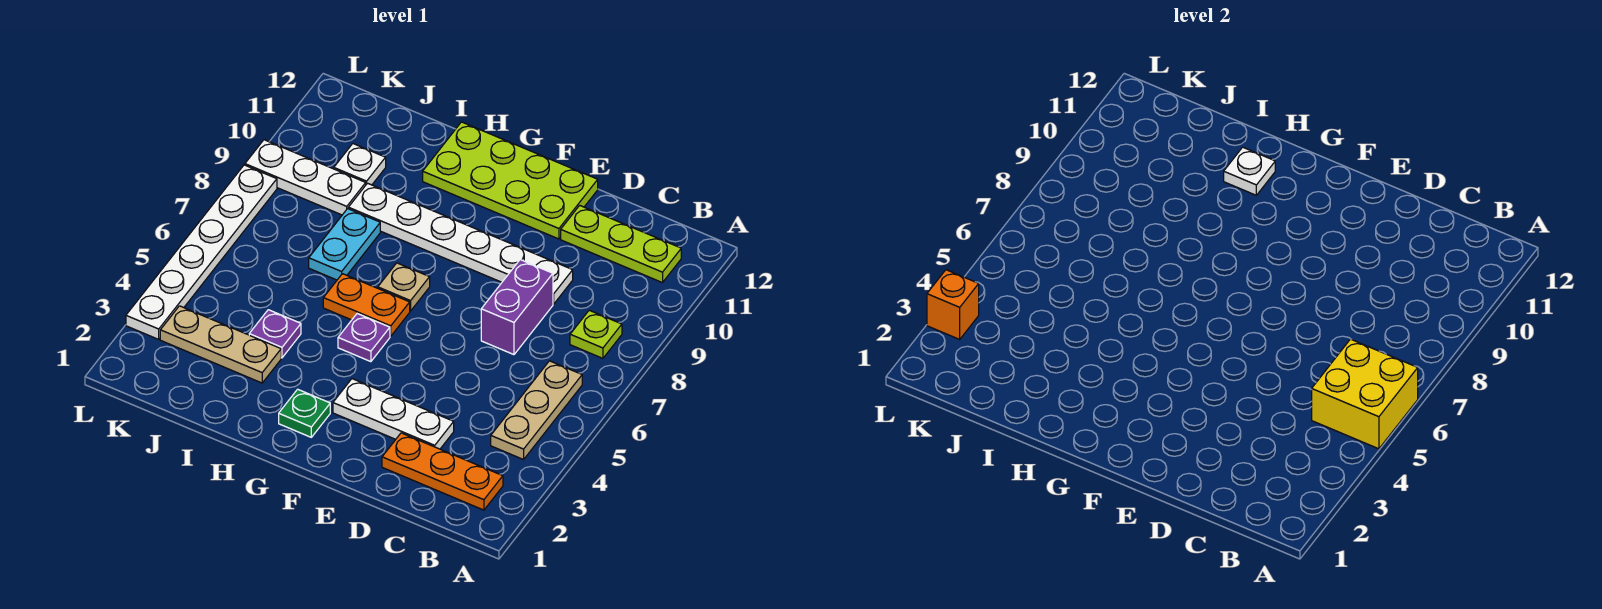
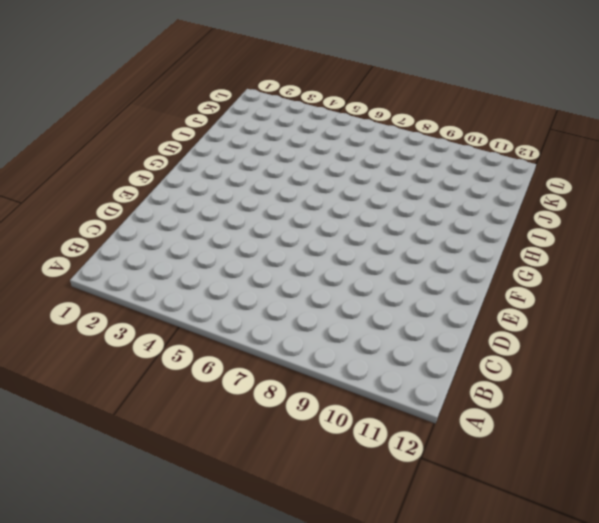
none -> orange 1x3 plate [382,433,503,510]
none -> tan 1x3 plate [491,361,582,460]
none -> lime 1x1 plate [570,310,622,358]

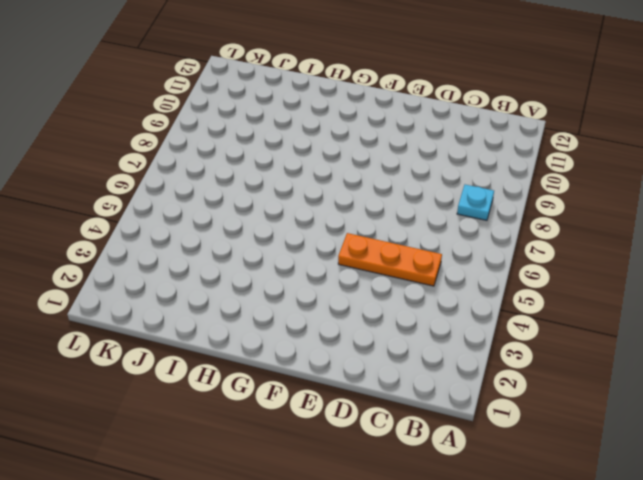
cyan 1x1 plate [457,185,494,220] -> lime 1x1 plate [570,310,622,358]
orange 1x3 plate [338,233,442,286] -> orange 1x3 plate moved to [382,433,503,510]
none -> tan 1x3 plate [491,361,582,460]
none -> lime 1x3 plate [561,205,681,283]
none -> white 1x3 plate [333,379,454,449]

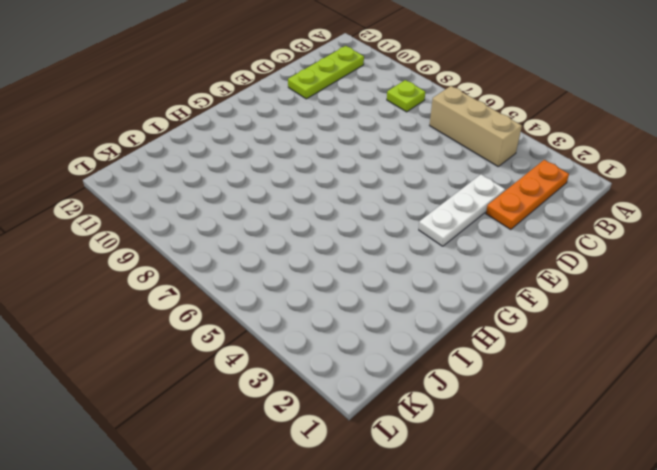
tan 1x3 brick [430,86,522,166] -> tan 1x3 plate [491,361,582,460]
none -> purple 1x2 brick [481,260,553,355]
none -> white 1x6 plate [348,183,573,304]
none -> lime 2x4 plate [423,122,598,239]

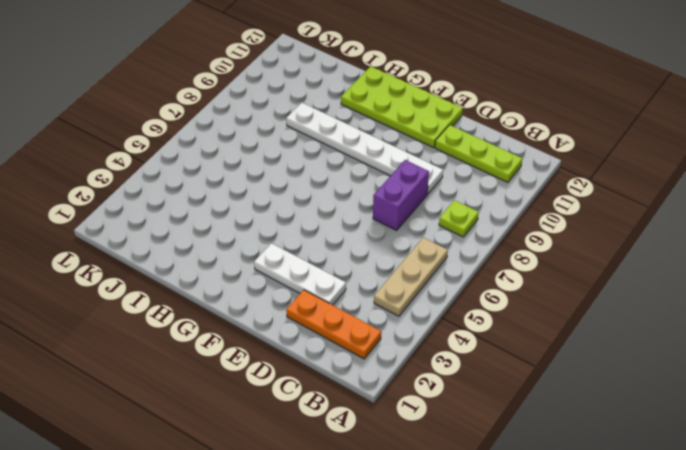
none -> green 1x1 plate [279,389,330,437]
none -> purple 1x1 plate [338,314,390,362]
none -> orange 1x2 plate [323,274,410,336]

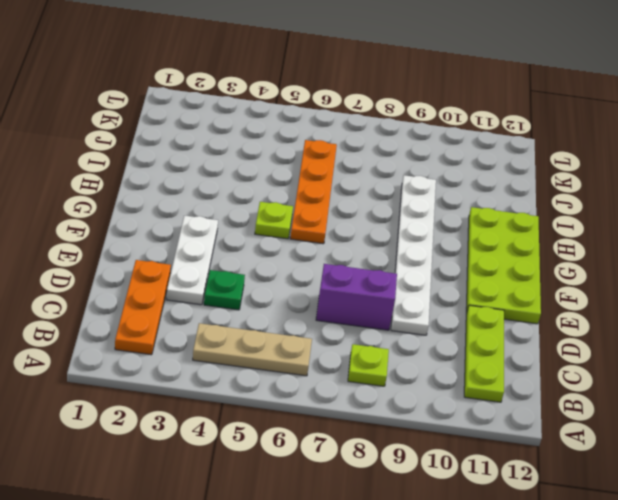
green 1x1 plate [204,270,245,310] -> green 1x1 plate moved to [279,389,330,437]
lime 1x1 plate [255,202,293,239] -> purple 1x1 plate [338,314,390,362]
orange 1x4 plate [290,140,337,244] -> orange 1x2 plate [323,274,410,336]
none -> tan 1x1 plate [378,263,430,311]
none -> tan 1x3 plate [160,306,281,383]
none -> purple 1x1 plate [249,310,301,358]

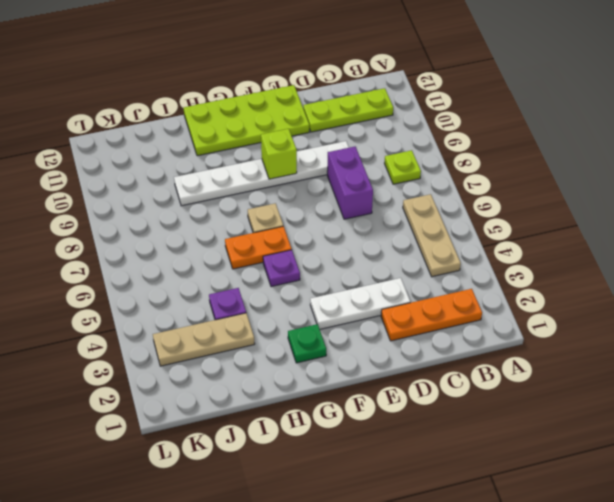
lime 1x1 brick [261,129,297,179] -> none
none -> cyan 1x2 plate [309,209,380,280]
none -> white 1x3 plate [245,140,366,215]
none -> white 1x1 plate [334,144,386,185]

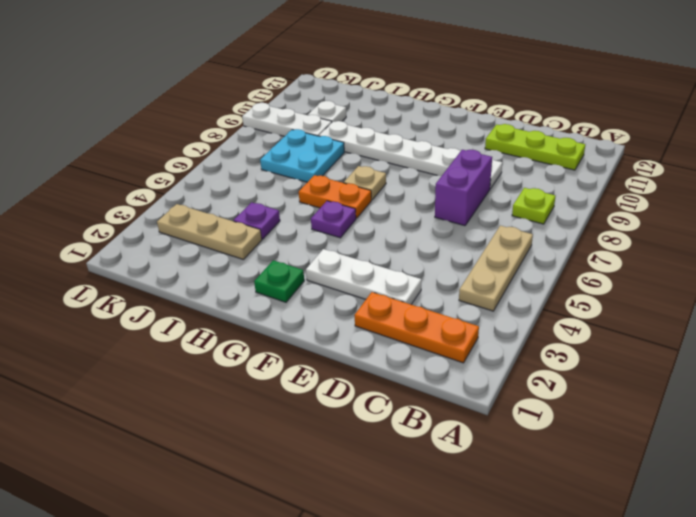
cyan 2x2 plate [260,129,344,182] -> cyan 1x2 plate [309,209,380,280]
none -> lime 2x4 plate [423,122,598,239]
none -> white 1x6 plate [126,165,277,339]
none -> yellow 2x2 brick [1312,339,1418,449]

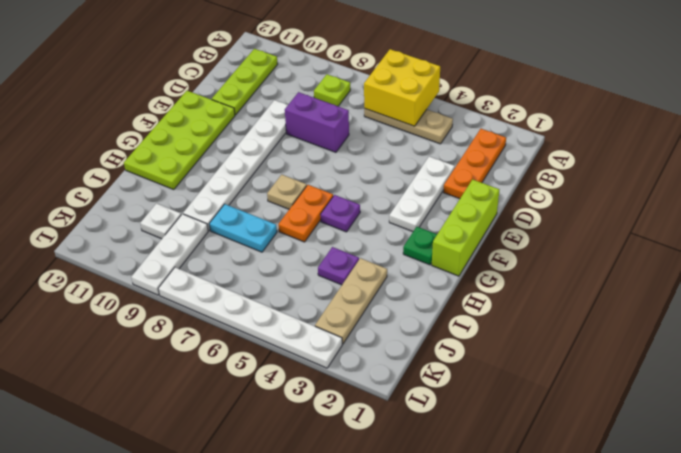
lime 1x3 brick [432,179,499,276] -> none
none -> white 1x1 plate [1224,147,1275,195]
none -> orange 1x1 brick [927,270,979,339]

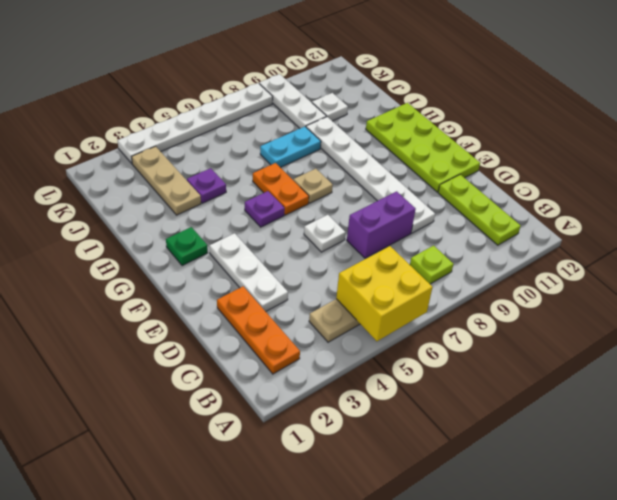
white 1x1 plate [304,215,346,252] -> white 1x1 plate moved to [1224,147,1275,195]
none -> orange 1x1 brick [927,270,979,339]

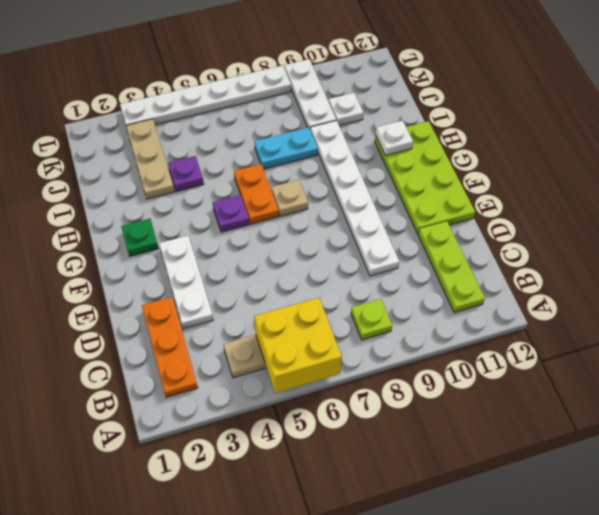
none -> purple 1x2 brick [481,260,553,355]
none -> orange 1x1 brick [927,270,979,339]

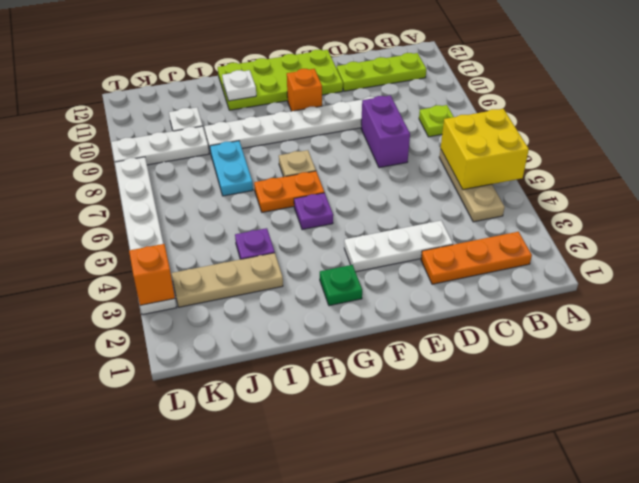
orange 1x1 brick [287,69,322,111] -> none

